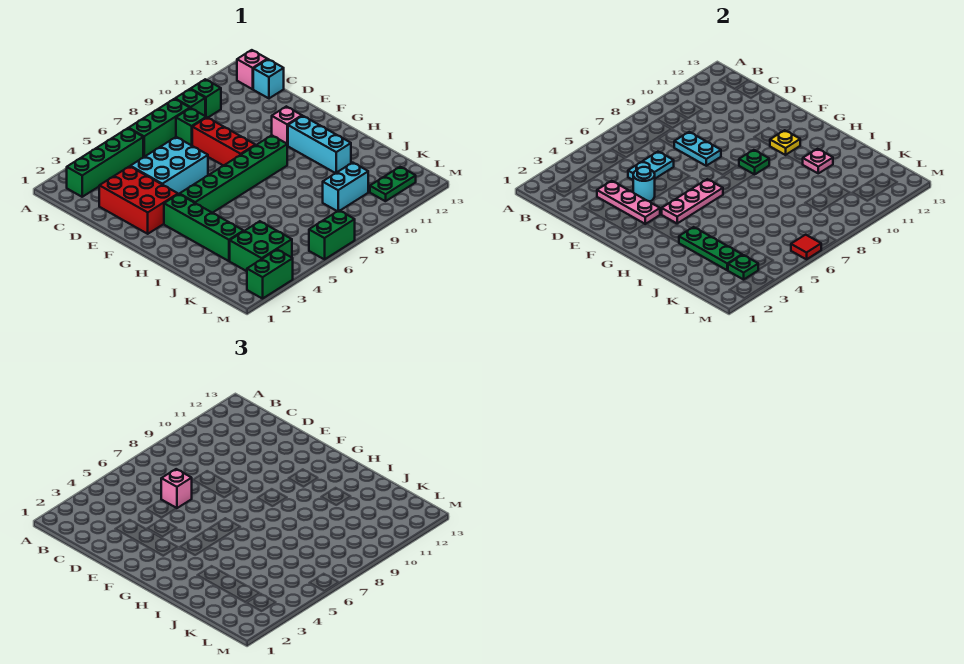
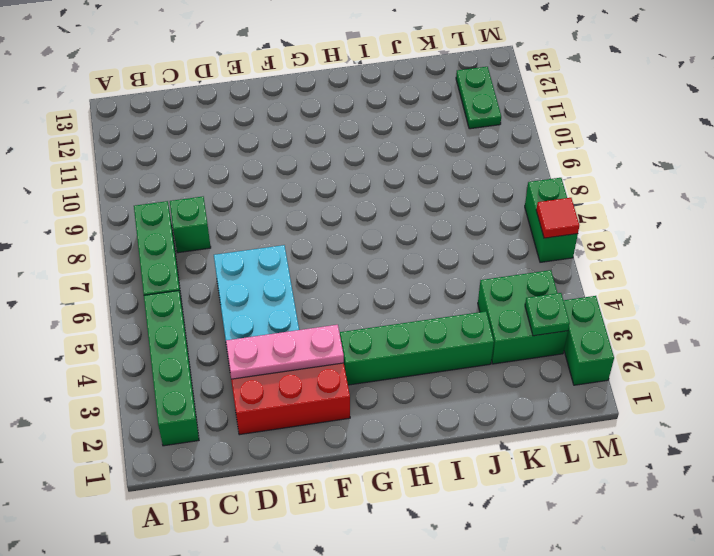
none -> green 1x1 brick [175,89,205,116]
none -> green 1x1 brick [191,79,221,118]
none -> pink 1x1 brick [237,50,267,89]
none -> cyan 1x1 brick [253,59,284,98]

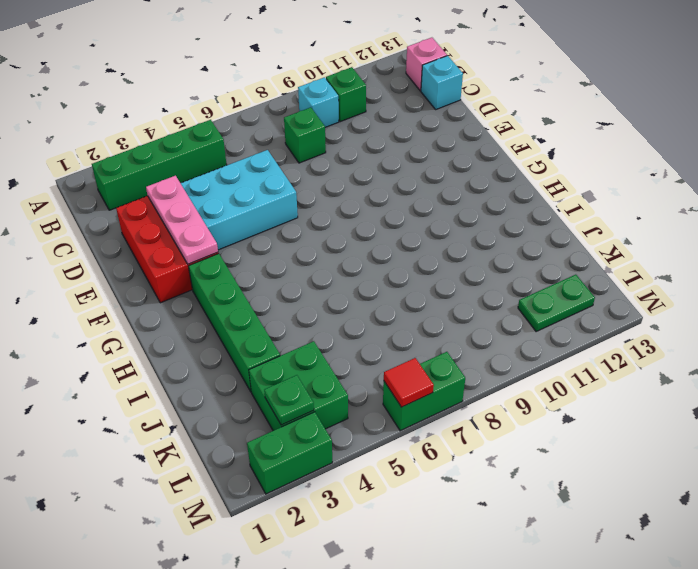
cyan 1x1 brick [298,77,339,127] -> green 1x1 brick [175,89,205,116]
none -> green 1x3 brick [129,99,190,157]
none -> red 1x3 brick [192,117,255,166]
none -> pink 1x1 brick [272,106,302,146]
none -> green 1x6 brick [180,135,287,213]

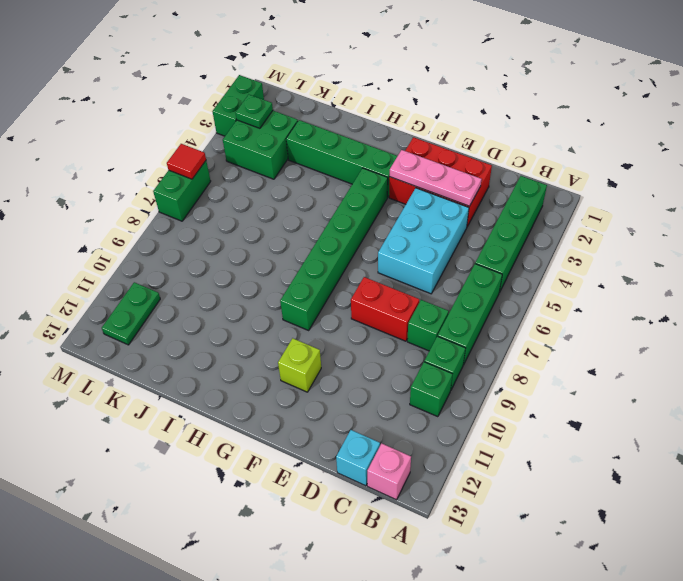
red 1x2 brick [351,277,419,341] -> red 1x3 brick [192,117,255,166]
lime 1x1 brick [278,338,321,392] -> pink 1x1 brick [272,106,302,146]
none -> cyan 1x3 brick [288,116,351,173]
none -> cyan 1x2 brick [323,163,368,211]
none -> cyan 1x2 plate [628,152,674,180]
none -> cyan 1x2 plate [674,132,721,166]

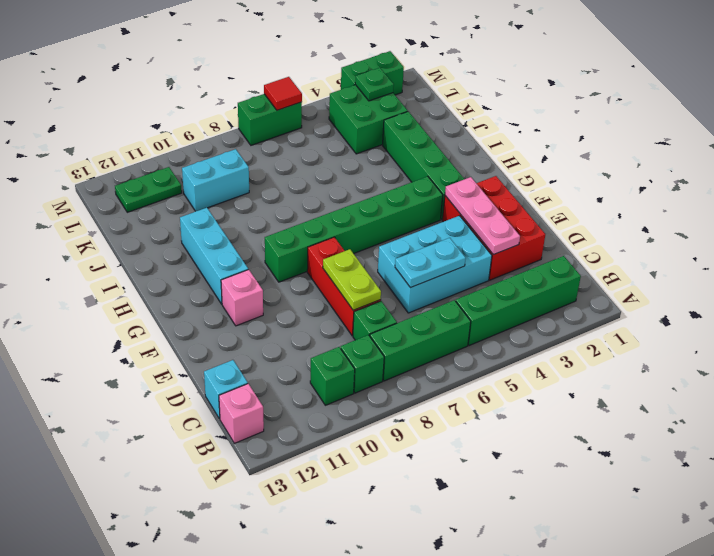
lime 1x2 plate [323,249,381,310] -> cyan 1x2 plate [674,132,721,166]
none -> cyan 1x1 round brick [633,167,655,201]
none -> pink 1x3 plate [662,179,723,223]
none -> green 1x1 plate [739,150,769,175]
none -> yellow 1x1 plate [770,130,800,155]

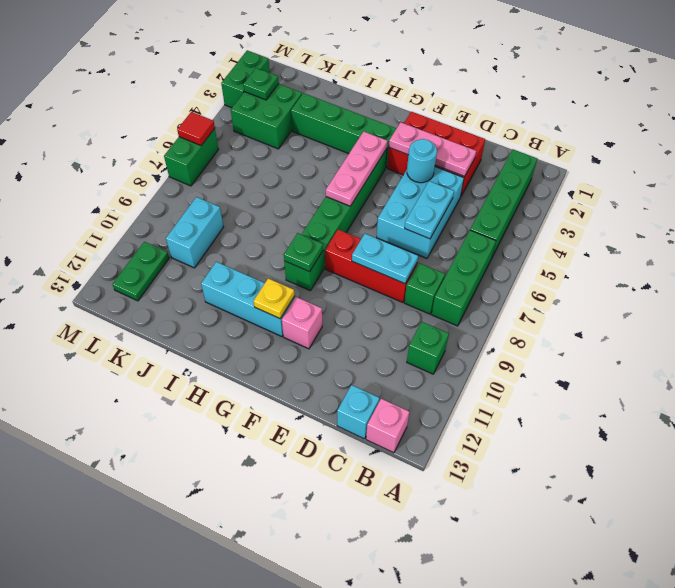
none -> green 1x1 brick [175,89,205,116]
none -> green 1x3 plate [679,227,742,270]
none -> pink 1x1 plate [803,149,833,173]
none -> pink 1x1 brick [161,469,192,508]

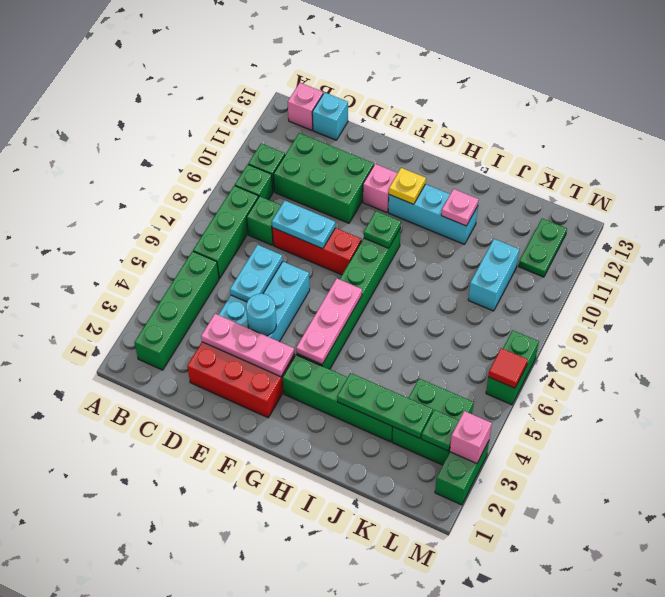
green 2x3 brick [273,133,374,223] -> none
pink 1x1 brick [450,411,492,464] -> pink 1x1 brick moved to [161,469,192,508]

